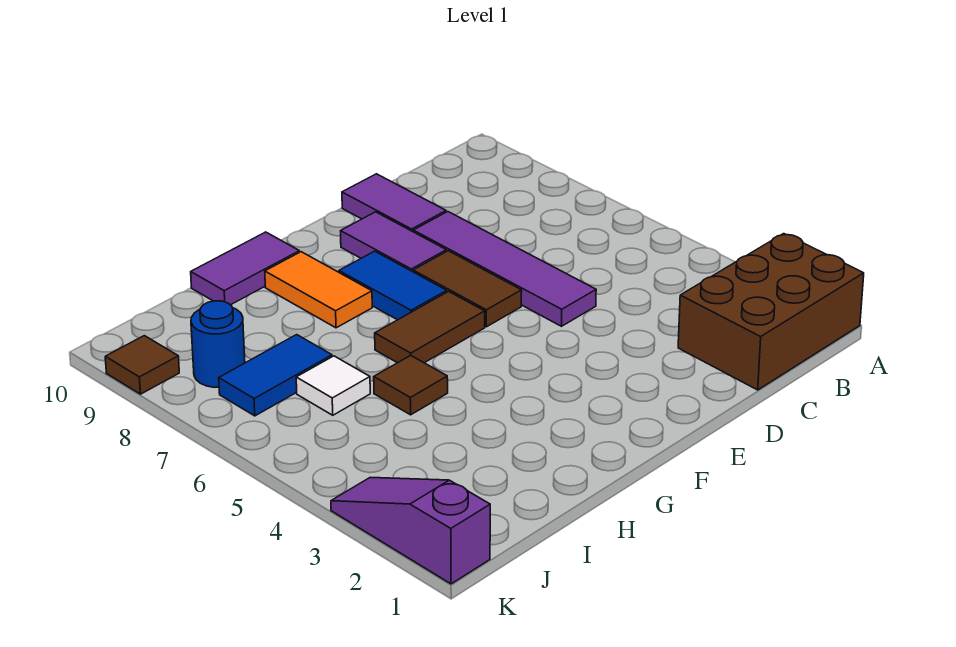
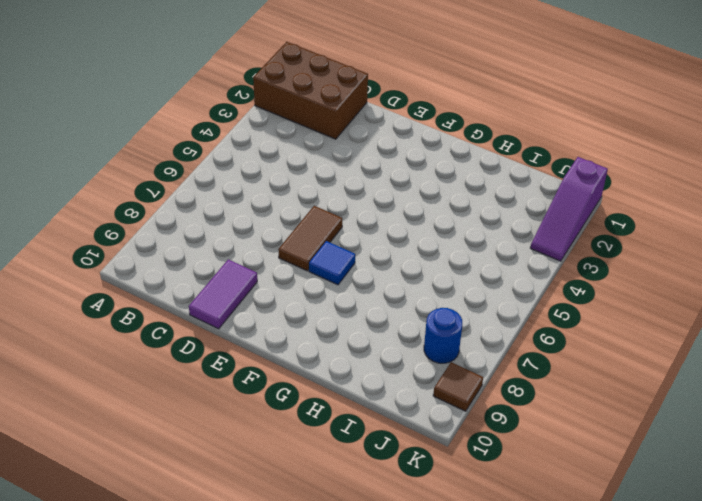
blue 1x1 tile [309,241,355,285] -> blue 1x2 tile [339,251,447,320]
none -> purple 1x4 tile [413,212,596,326]
none -> purple 1x2 tile [341,212,446,272]
none -> brown 1x2 tile [375,291,485,363]

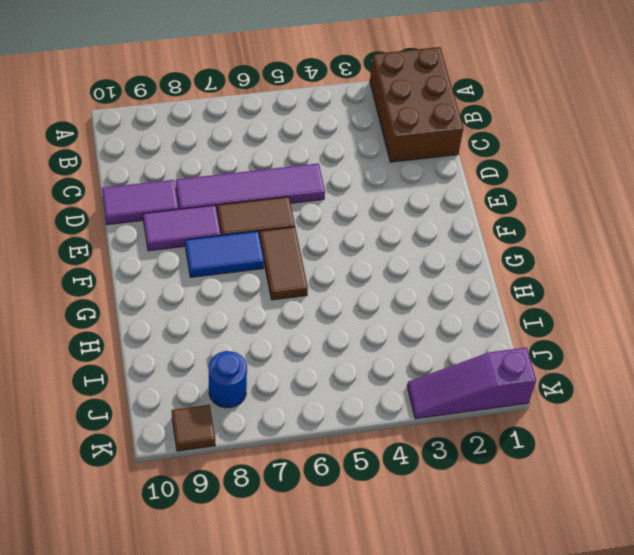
none -> orange 1x2 tile [265,252,372,328]
none -> purple 1x2 tile [191,232,299,305]
none -> brown 1x1 tile [374,355,448,415]

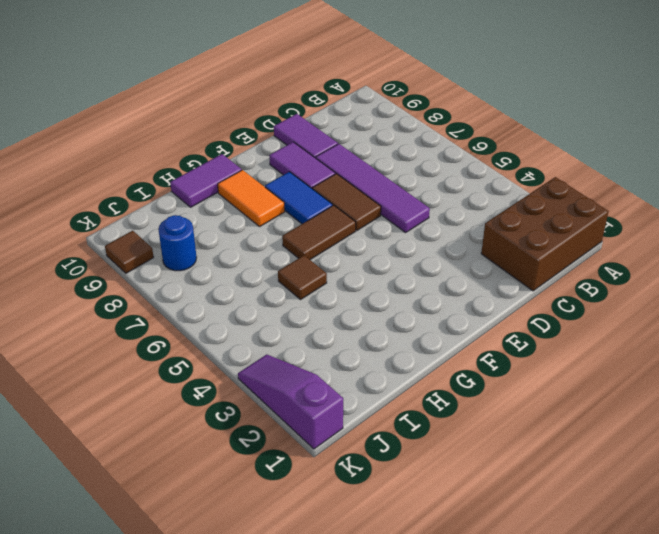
none -> white 1x1 tile [296,356,370,415]
none -> blue 1x2 tile [219,335,332,416]

